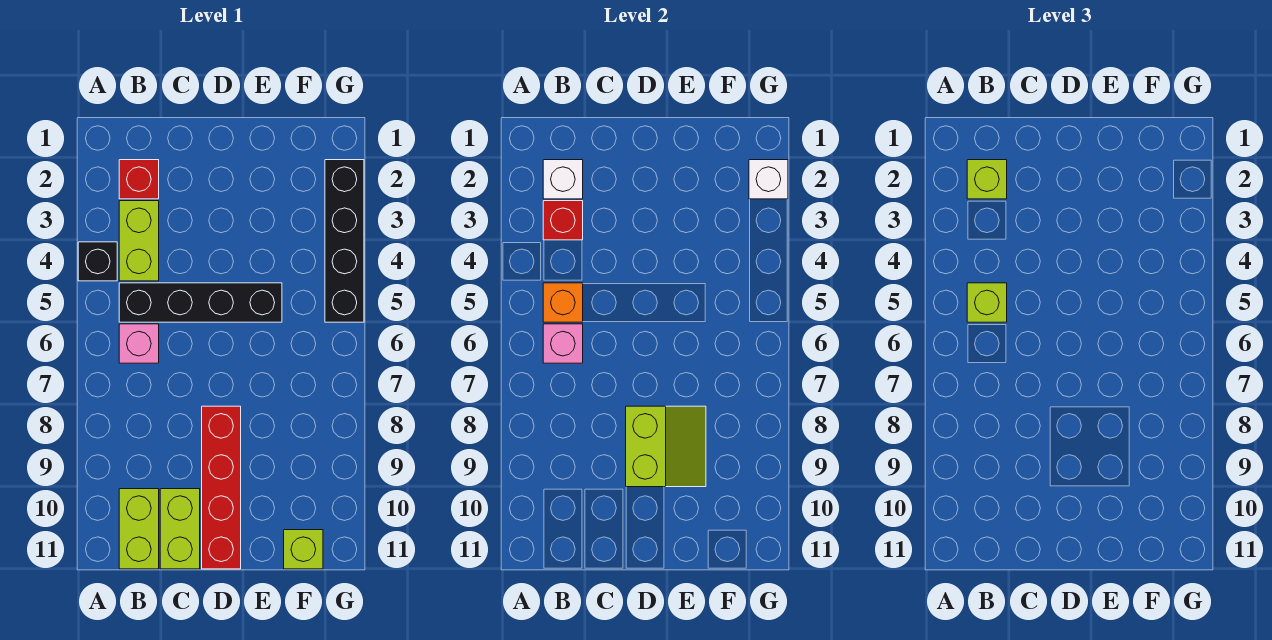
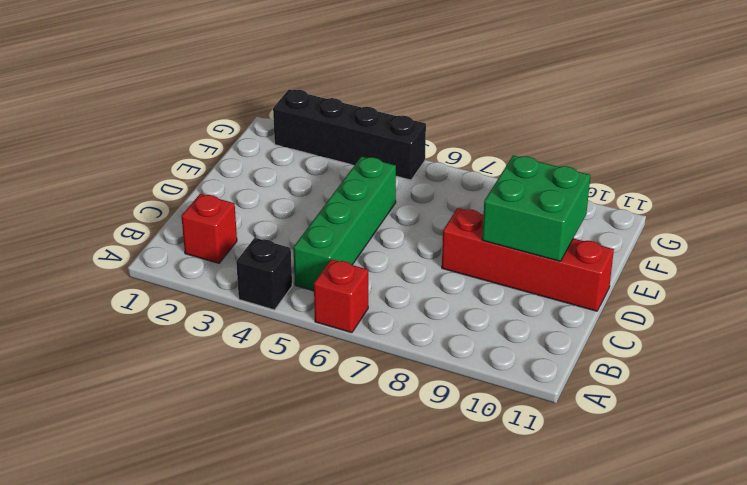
red 1x1 brick [314,259,368,333] -> red 1x1 brick moved to [543,201,583,240]
green 1x4 brick [293,157,396,291] -> black 1x4 brick [119,283,282,322]
green 2x2 brick [482,155,590,261] -> lime 2x2 slope [626,406,706,487]
none -> lime 1x2 brick [119,201,159,281]
none -> pink 1x1 brick [119,324,159,363]
none -> lime 1x2 brick [119,489,159,569]

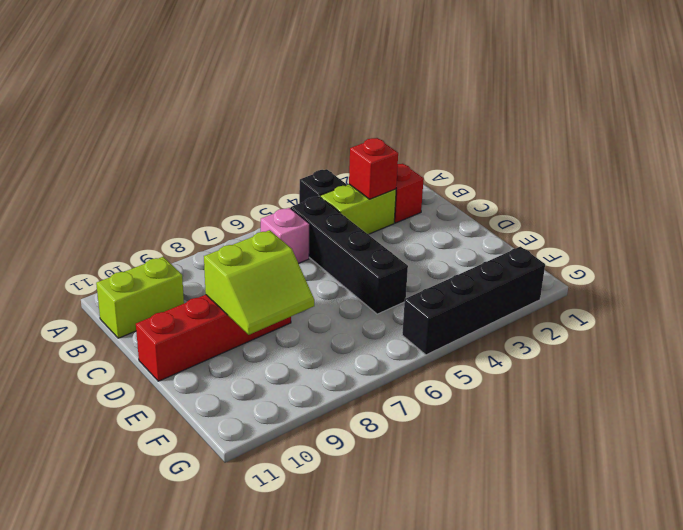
none -> lime 1x2 brick [160,489,200,569]
none -> lime 1x1 brick [284,530,323,569]
none -> white 1x1 brick [543,160,583,199]

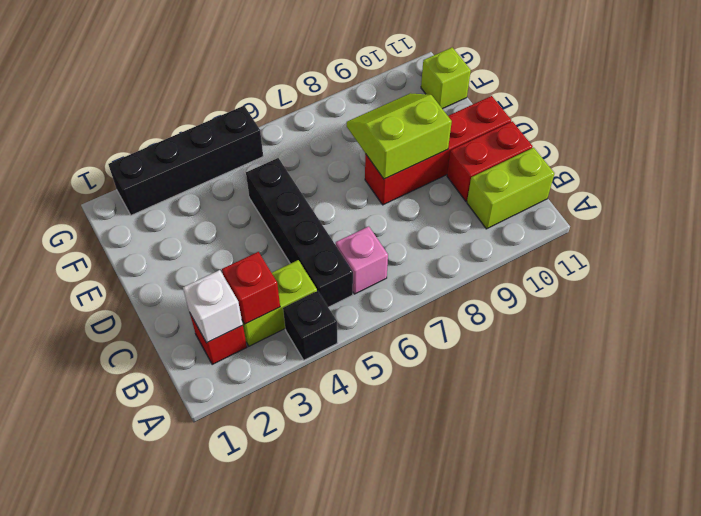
red 1x2 brick [447,121,533,201] -> lime 1x2 brick [160,489,200,569]
none -> orange 1x1 brick [543,283,583,322]
none -> pink 1x1 brick [543,324,583,363]
none -> white 1x1 brick [749,160,788,199]

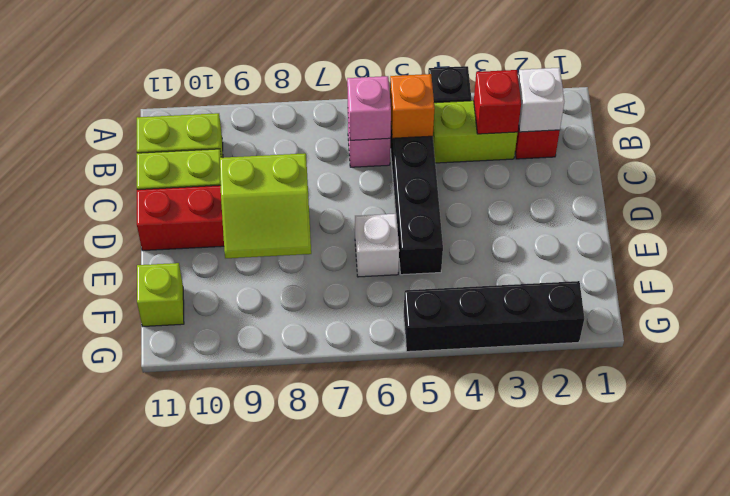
white 1x1 brick [355,214,399,277] -> white 1x1 brick moved to [749,160,788,199]
none -> lime 1x1 brick [967,160,1007,199]
none -> lime 1x1 brick [967,283,1007,322]

